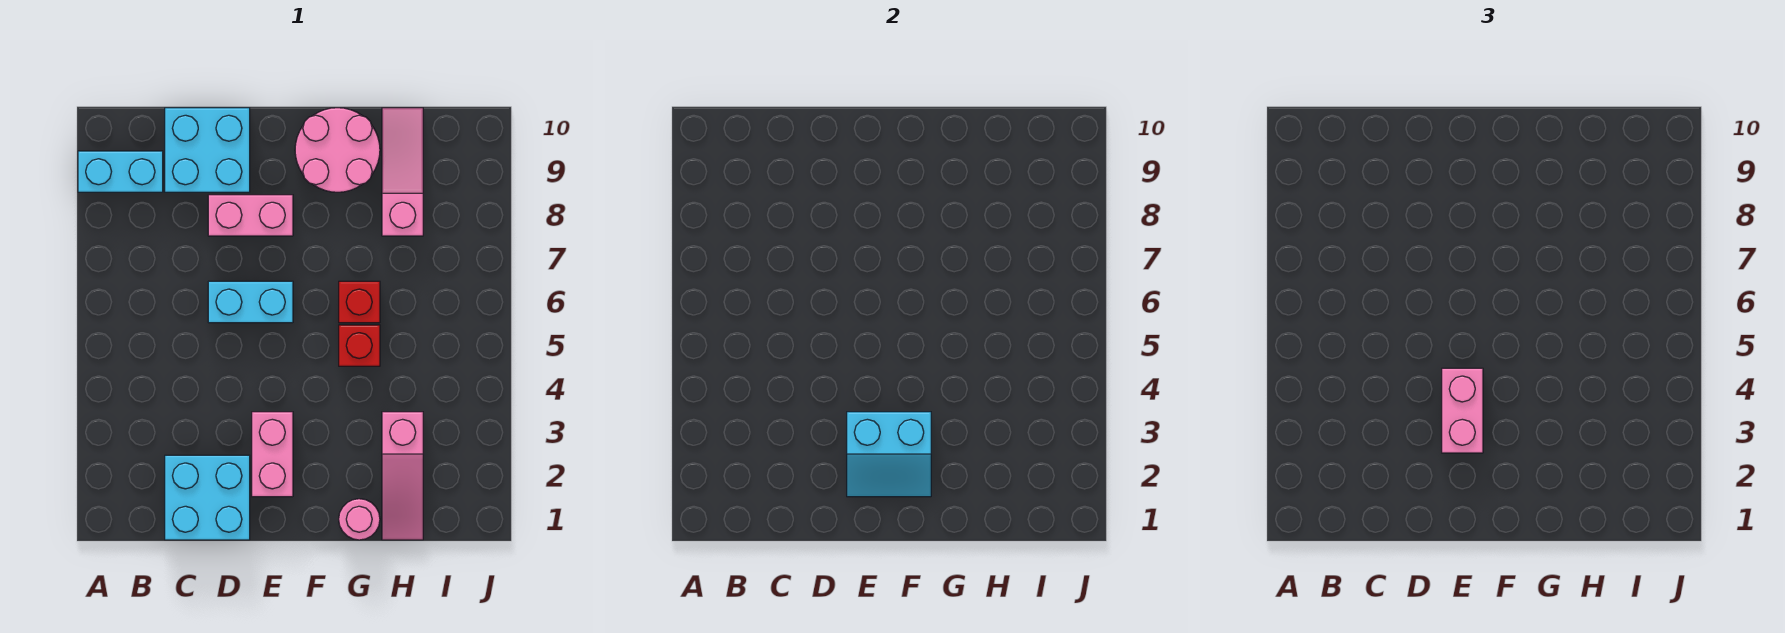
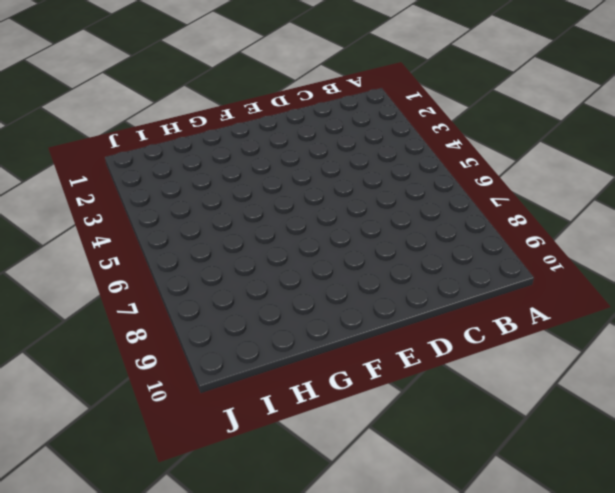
none -> cyan 1x2 brick [78,151,163,192]
none -> cyan 2x2 brick [165,455,250,540]
none -> cyan 2x2 brick [165,108,250,192]

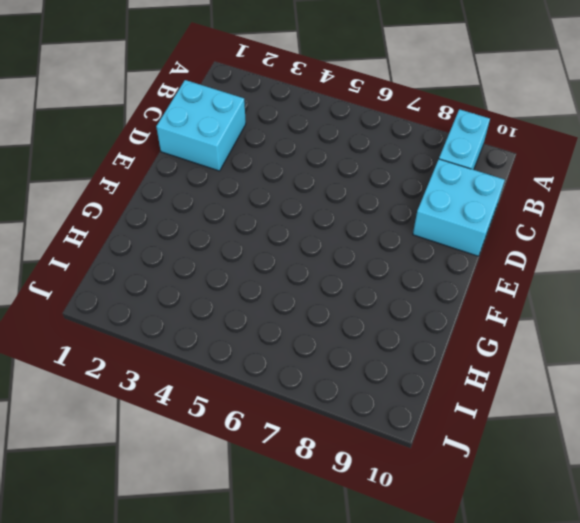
none -> cyan 1x2 brick [208,281,293,323]
none -> pink 1x2 brick [208,195,293,236]
none -> pink 1x2 brick [252,412,293,497]

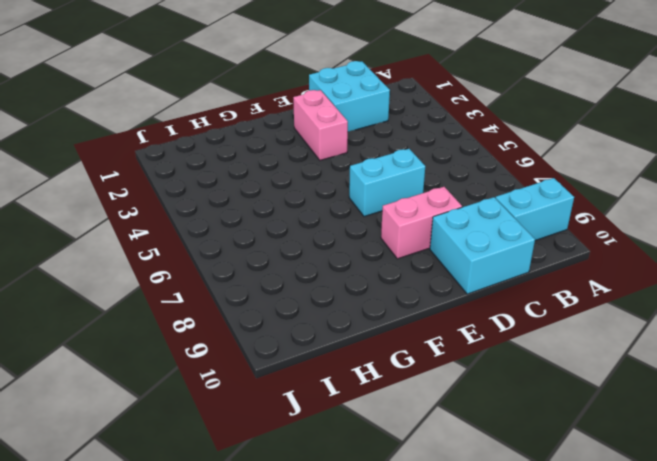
none -> pink 2x2 round brick [295,108,380,192]
none -> pink 1x1 round brick [339,499,380,540]
none -> red 1x1 brick [339,325,380,366]

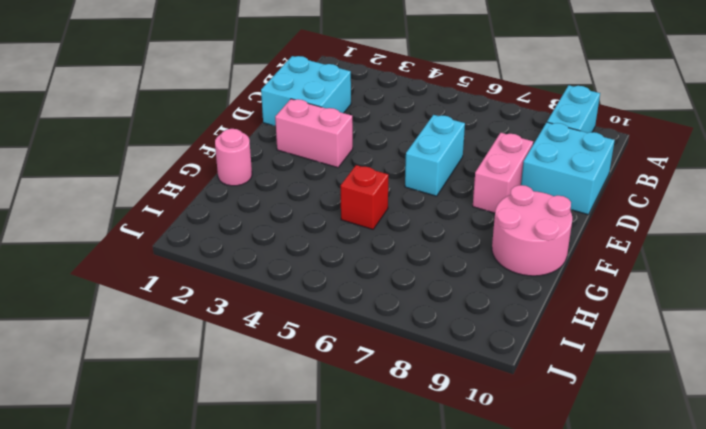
none -> red 1x1 brick [339,281,380,323]
none -> pink 1x3 slope [382,412,423,540]
none -> pink 1x3 slope [382,108,423,236]

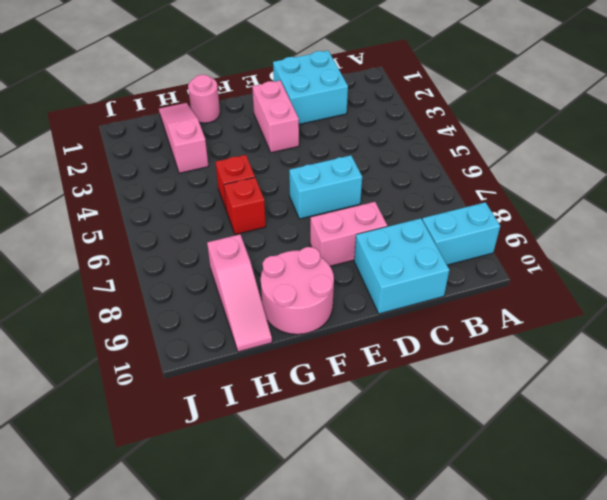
none -> cyan 2x2 slope [847,412,931,497]
none -> pink 1x2 brick [1442,368,1483,453]

